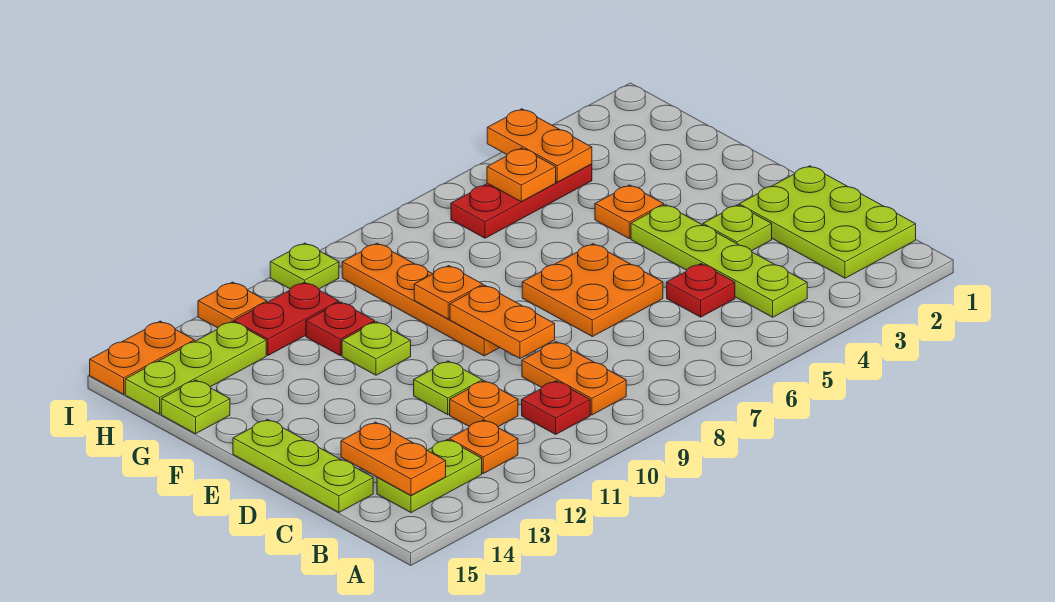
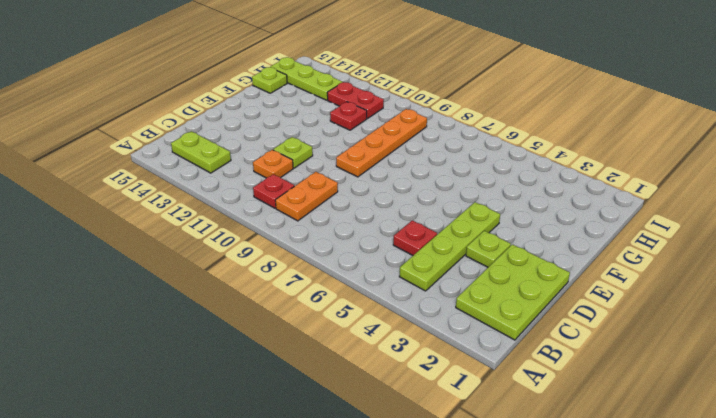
none -> orange 1x1 plate [449,420,518,474]
none -> lime 1x3 plate [233,420,373,512]
none -> orange 2x2 plate [522,244,663,337]

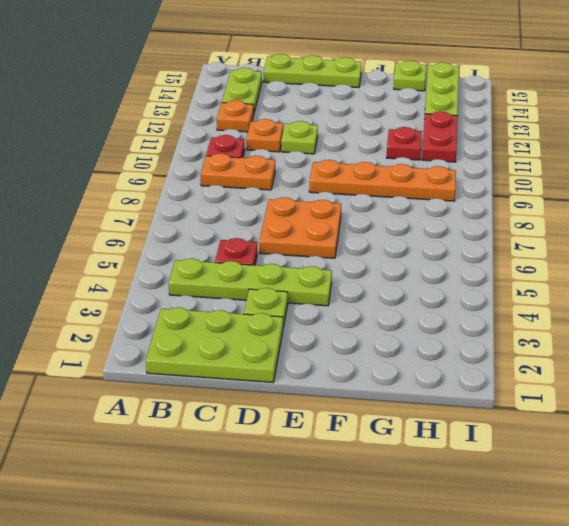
none -> orange 1x1 plate [595,185,664,238]
none -> lime 1x1 plate [342,322,411,375]
none -> red 1x3 plate [451,164,592,238]

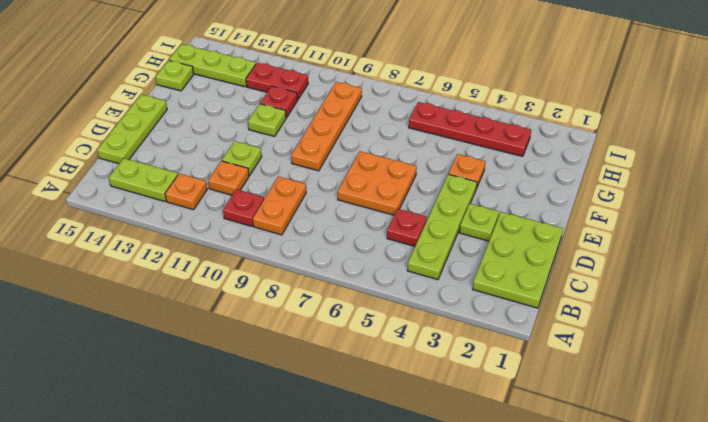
red 1x4 plate [409,102,531,156] -> red 1x3 plate [451,164,592,238]
none -> lime 1x1 plate [270,243,339,289]
none -> orange 1x1 plate [198,282,267,328]
none -> orange 1x2 plate [90,321,194,394]

